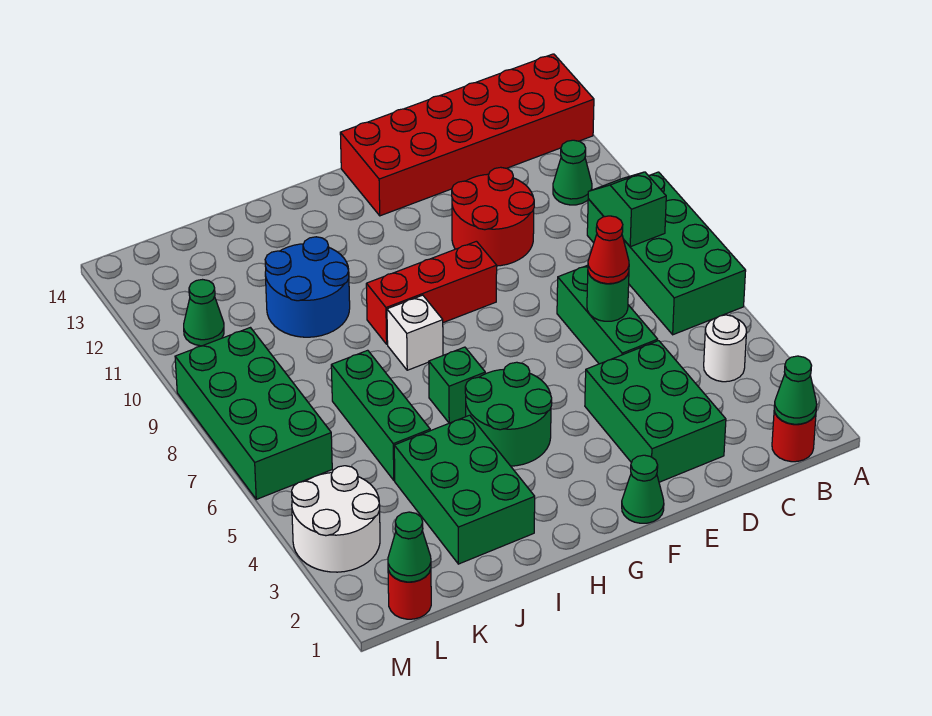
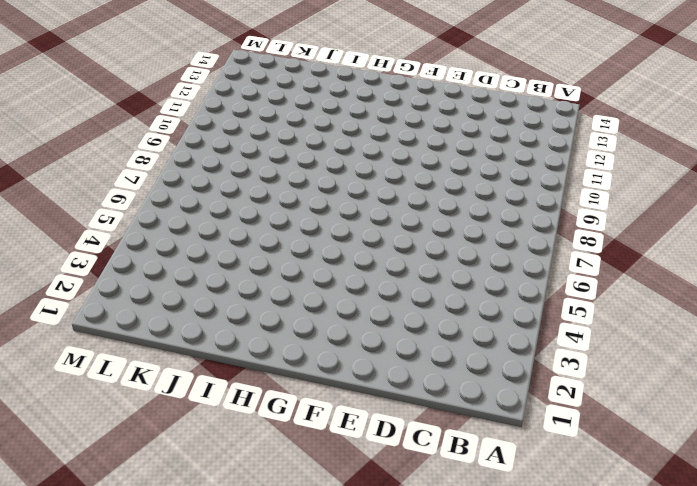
none -> green 2x4 brick [587,172,746,335]
none -> red 2x6 brick [340,54,594,216]
none -> red 1x1 round brick [772,410,816,462]

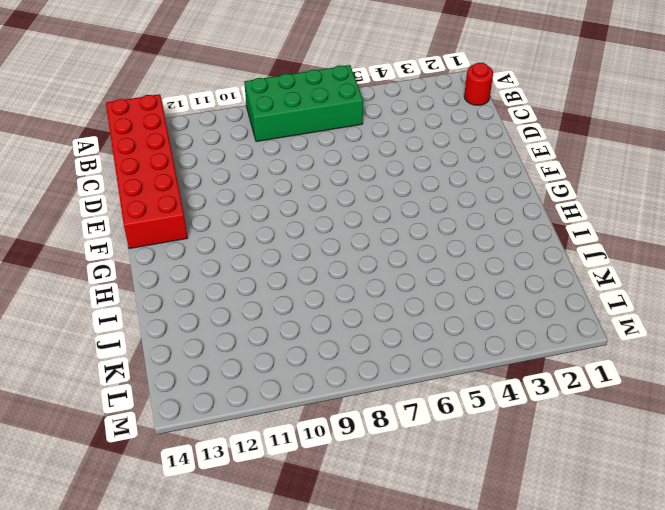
none -> white 1x1 round brick [704,315,747,382]
none -> green 1x1 cone [553,140,592,205]
none -> green 2x3 brick [585,341,726,482]

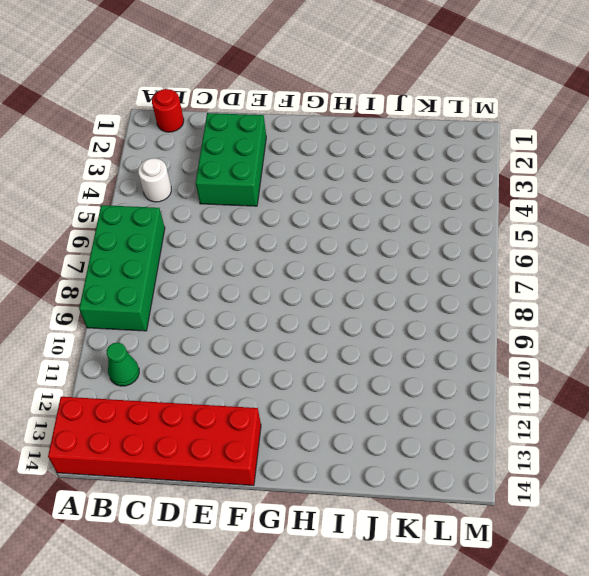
none -> green 1x3 brick [557,265,658,364]
none -> red 2x2 round brick [452,167,534,266]
none -> green 1x1 cone [622,455,664,523]

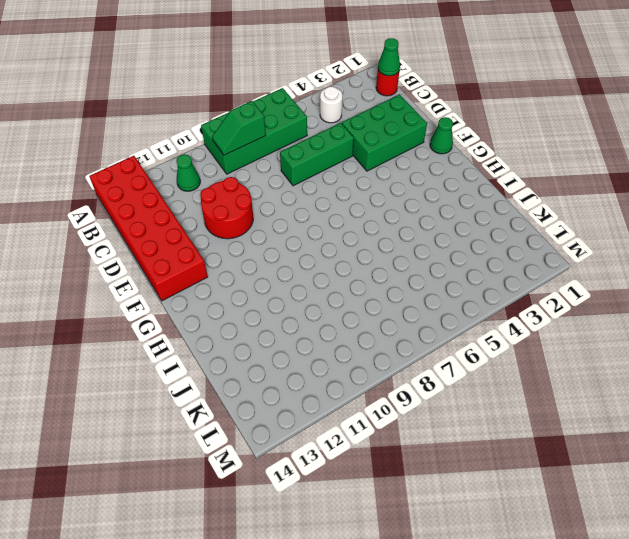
none -> red 1x3 brick [366,241,497,344]
none -> green 2x2 round brick [465,362,552,466]
none -> green 1x1 brick [429,347,485,423]

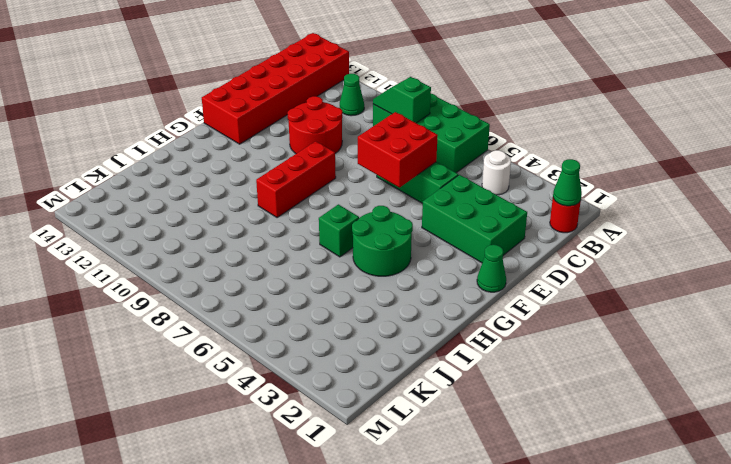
red 2x2 brick [358,112,438,188] -> green 1x1 round brick [587,273,629,321]
none -> white 1x1 brick [387,295,443,370]
none -> green 2x3 brick [394,415,535,564]
none -> blue 2x2 round brick [265,237,350,337]

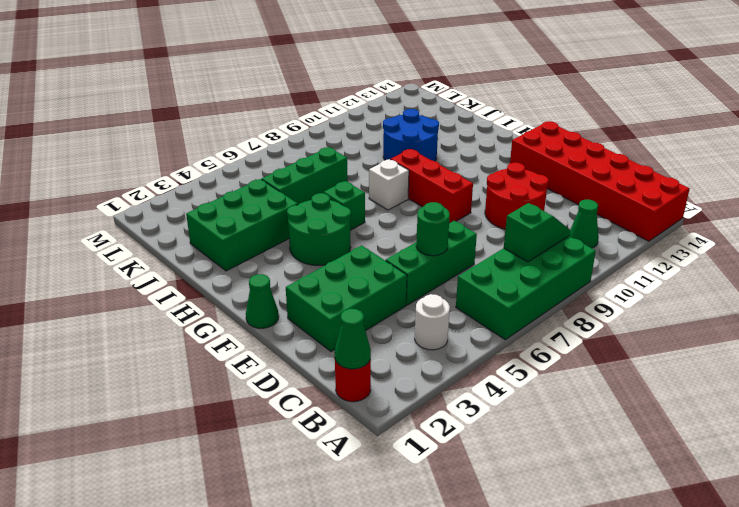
none -> red 1x1 round brick [388,570,431,619]
none -> white 2x2 round brick [292,466,380,572]
none -> green 2x4 brick [175,328,332,499]

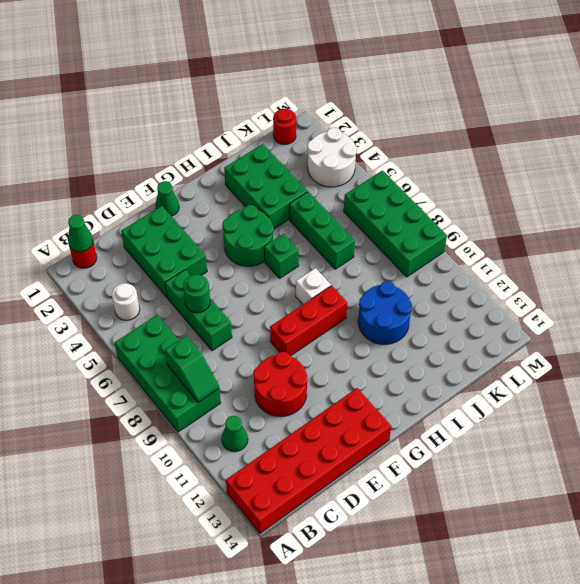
none -> green 1x1 cone [184,280,224,346]
none -> green 1x1 cone [388,512,431,582]
none -> red 1x1 cone [588,216,629,284]

